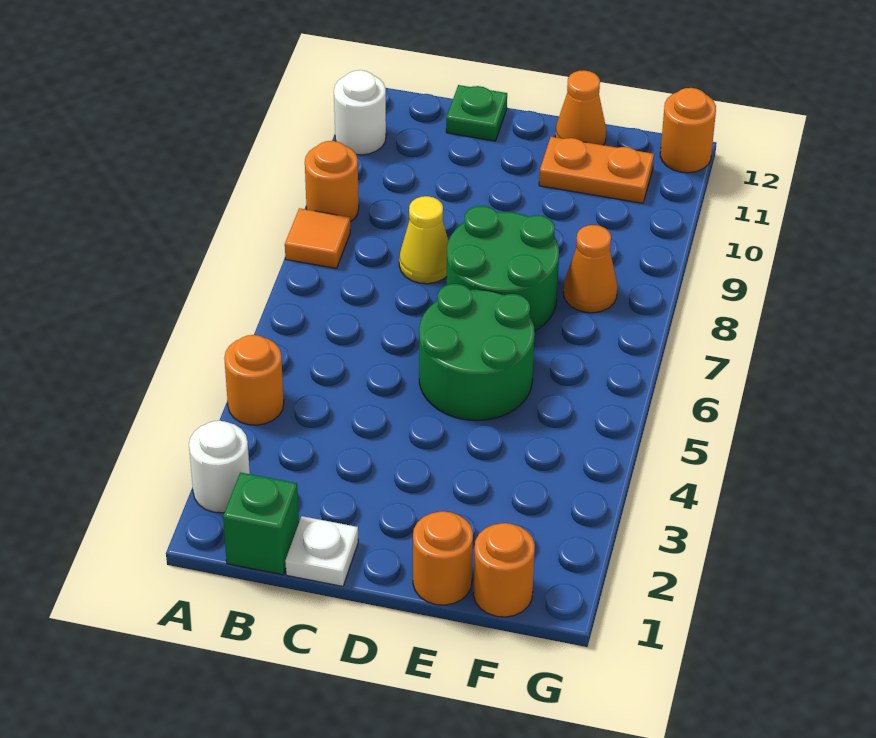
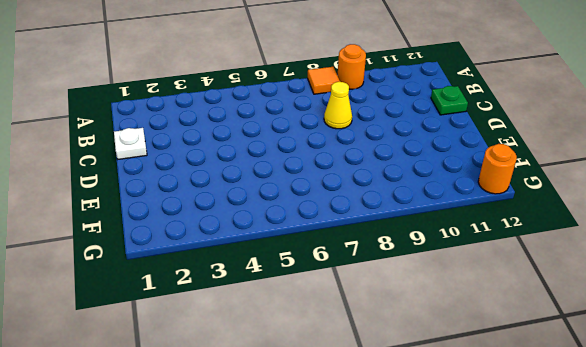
none -> white 1x1 round brick [189,421,250,513]
none -> orange 1x1 round brick [224,335,284,425]
none -> white 1x1 round brick [334,70,386,155]

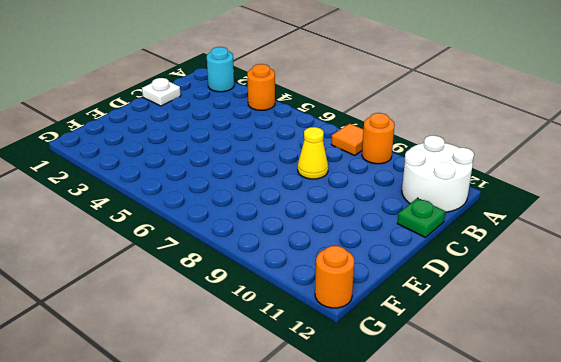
cyan 1x1 round brick [207,47,234,92] -> white 1x1 round brick [189,421,250,513]
white 2x2 round brick [402,136,474,212] -> white 1x1 round brick [334,70,386,155]
none -> green 1x1 brick [223,473,299,575]
none -> green 2x2 round brick [419,284,535,420]
none -> green 2x2 round brick [447,206,559,331]

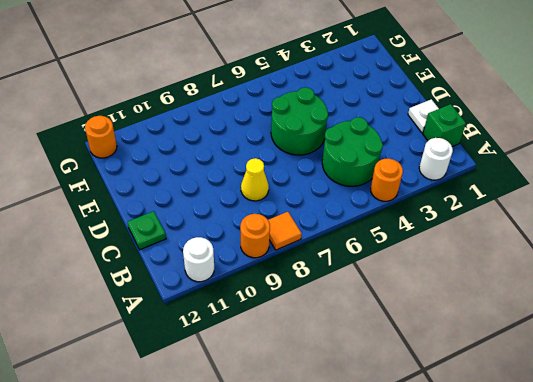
green 2x2 round brick [322,117,383,186] -> green 2x2 round brick moved to [447,206,559,331]
none -> orange 1x1 round brick [413,511,473,605]
none -> orange 1x2 plate [539,137,654,203]
none -> orange 1x1 cone [555,70,606,145]

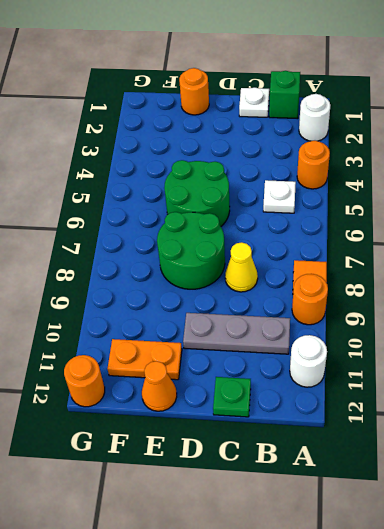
white 1x1 plate [263,180,296,213] -> none
grey 1x3 plate [183,313,290,354] -> none
none -> orange 1x1 round brick [473,523,535,617]
none -> orange 1x1 cone [564,225,617,313]

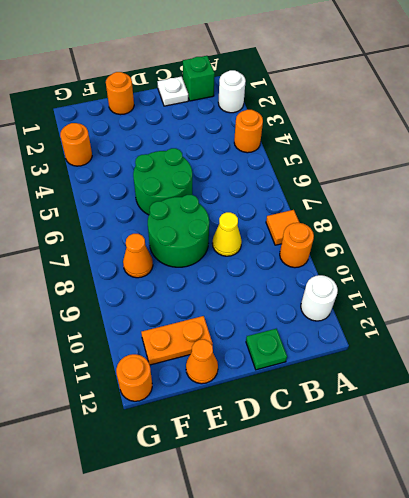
orange 1x1 round brick [60,123,92,166] -> orange 1x1 round brick moved to [473,523,535,617]

